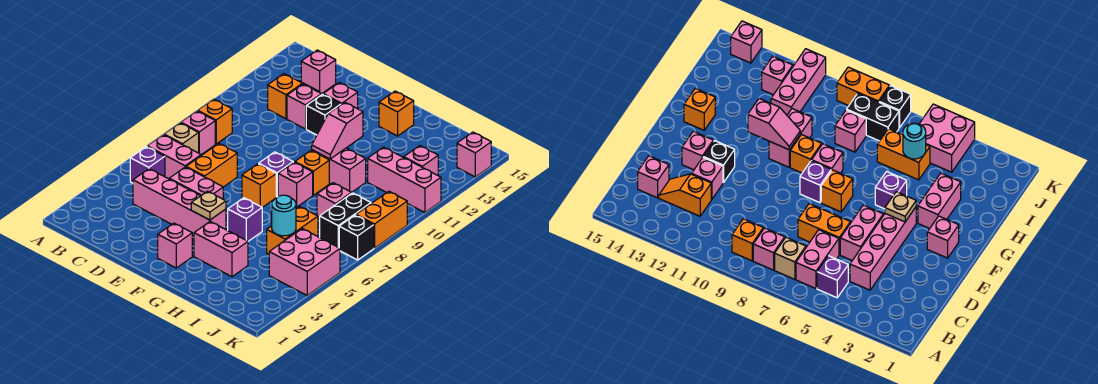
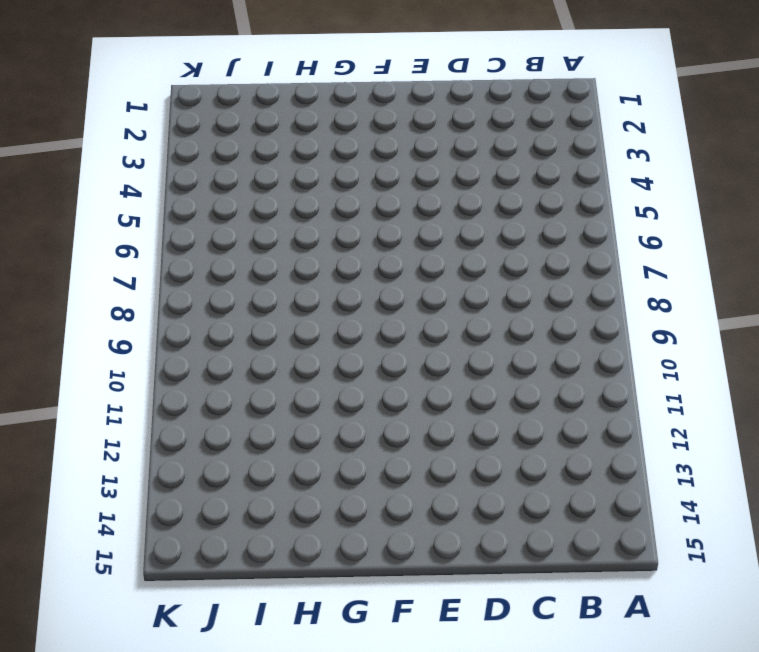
none -> purple 1x1 brick [130,147,165,183]
none -> pink 1x2 brick [147,135,201,179]
none -> tan 1x1 brick [164,123,199,153]
none -> pink 1x1 brick [181,111,215,155]

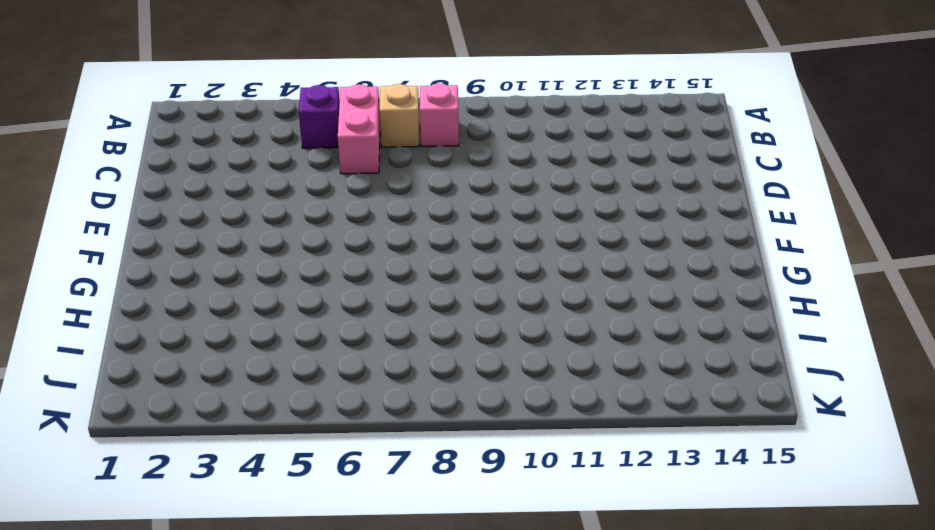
none -> orange 1x1 brick [198,99,232,144]
none -> pink 1x4 brick [133,169,226,236]
none -> orange 1x2 slope [268,74,319,119]
none -> pink 1x1 brick [301,50,336,94]

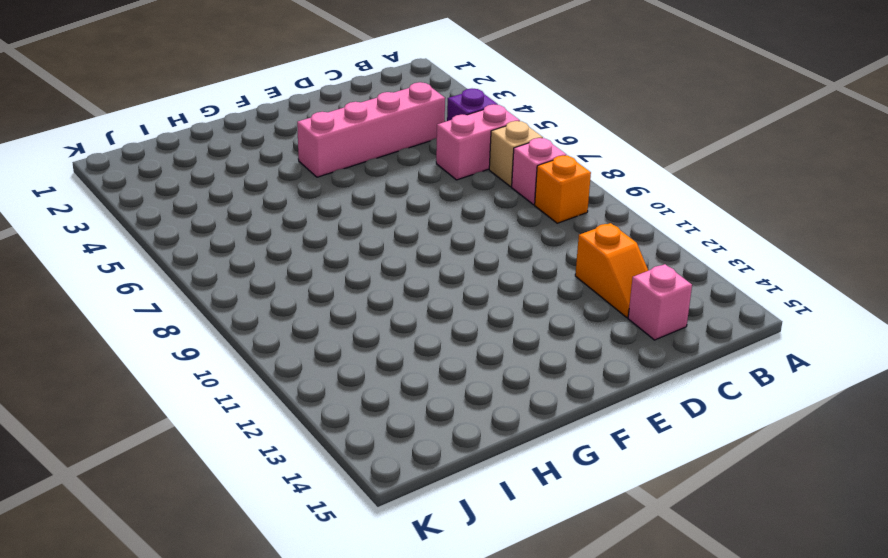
none -> pink 1x2 brick [169,167,223,199]
none -> orange 1x2 brick [186,144,237,187]
none -> pink 1x1 brick [287,84,322,129]
none -> black 1x1 brick [306,94,341,135]

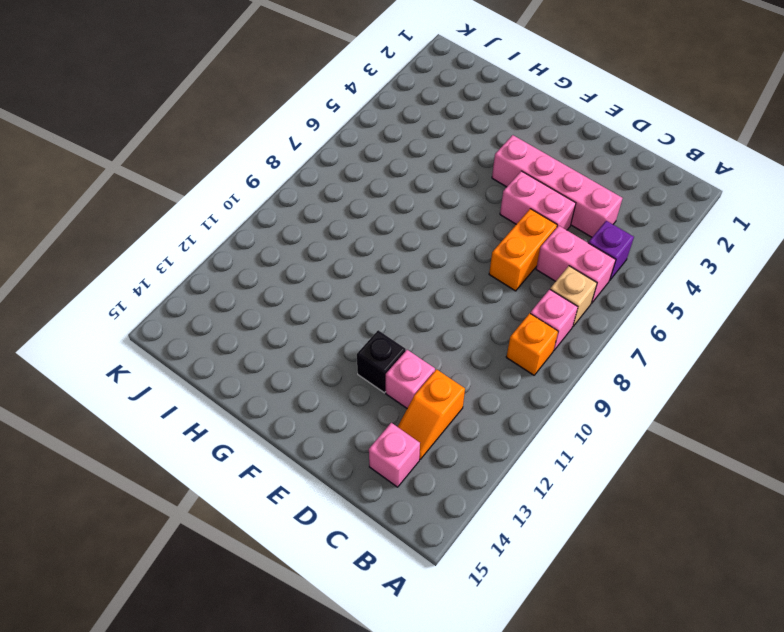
none -> pink 1x1 brick [323,82,358,109]
none -> pink 1x1 brick [158,223,192,268]
none -> orange 1x1 brick [242,164,276,207]
none -> purple 1x1 brick [259,152,293,197]

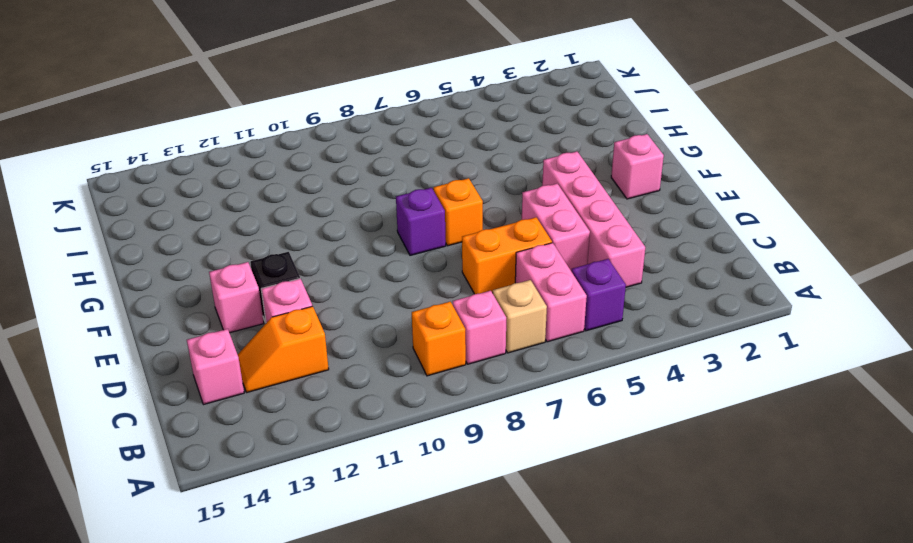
none -> pink 1x2 brick [194,222,248,277]
none -> purple 1x1 brick [228,198,262,241]
none -> pink 1x1 brick [278,162,313,207]
none -> orange 1x1 brick [295,150,329,195]

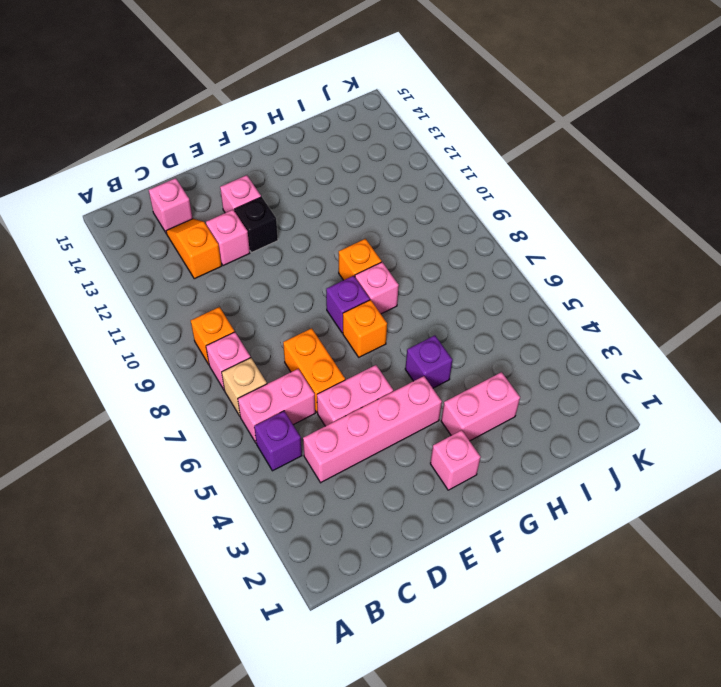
none -> pink 1x2 brick [312,148,366,192]
none -> orange 1x1 brick [379,91,414,136]
none -> orange 1x2 brick [267,206,318,255]
none -> pink 1x1 brick [317,183,352,219]

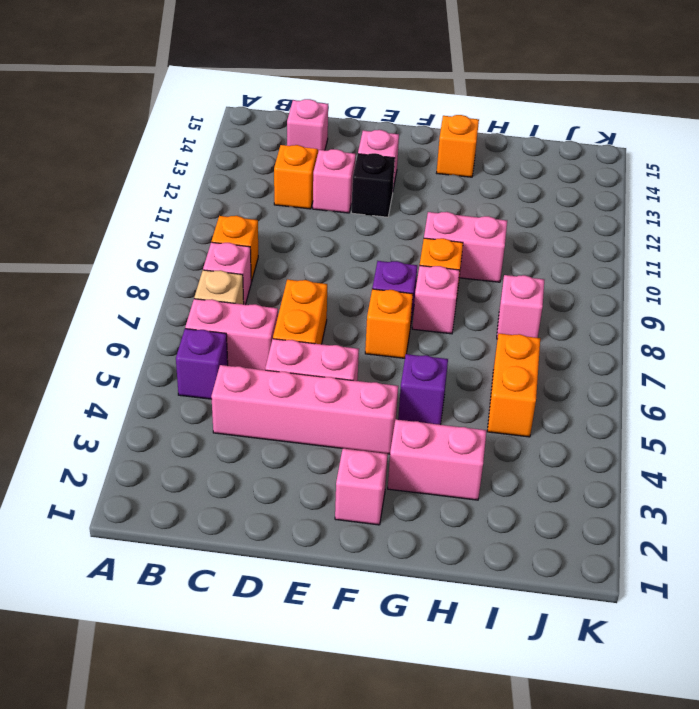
none -> pink 1x3 brick [368,147,441,213]
none -> pink 2x2 brick [269,229,340,295]
none -> black 1x2 brick [320,193,371,248]
none -> pink 1x1 brick [404,146,438,175]

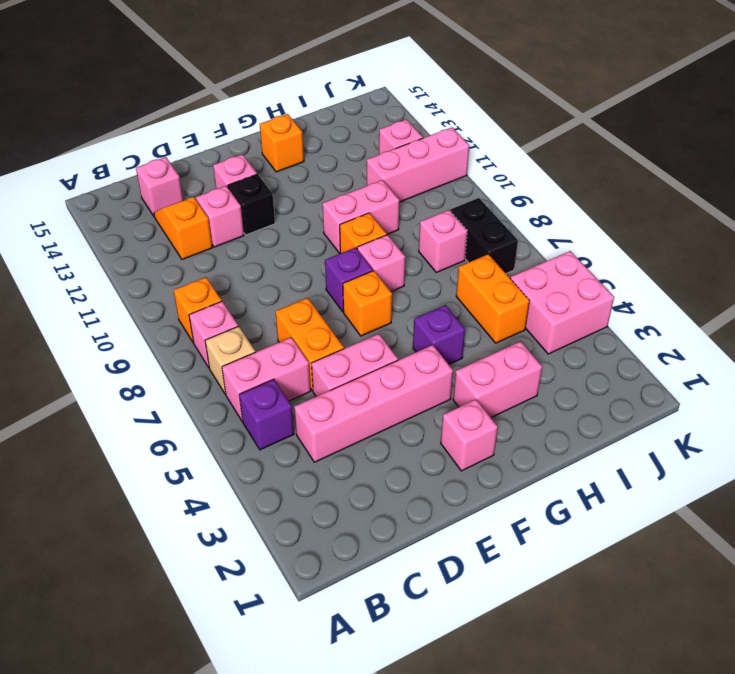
none -> black 1x1 brick [339,215,374,260]
none -> orange 1x2 brick [356,191,407,248]
none -> pink 1x1 brick [457,132,491,177]
none -> tan 1x1 plate [191,191,226,220]

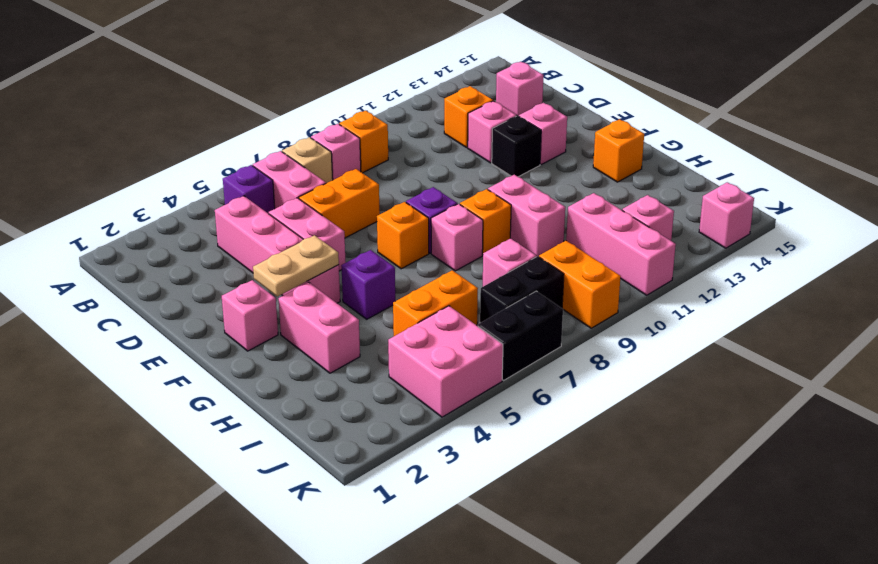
tan 1x2 plate [253,235,339,296] -> tan 1x1 plate [191,191,226,220]
orange 1x2 brick [539,241,621,328] -> orange 1x2 brick turned to [356,191,407,248]
black 1x2 brick [478,291,563,380] -> black 1x1 brick [339,215,374,260]
none -> pink 1x2 slope [312,102,363,159]
none -> cyan 1x1 round brick [272,195,296,236]

